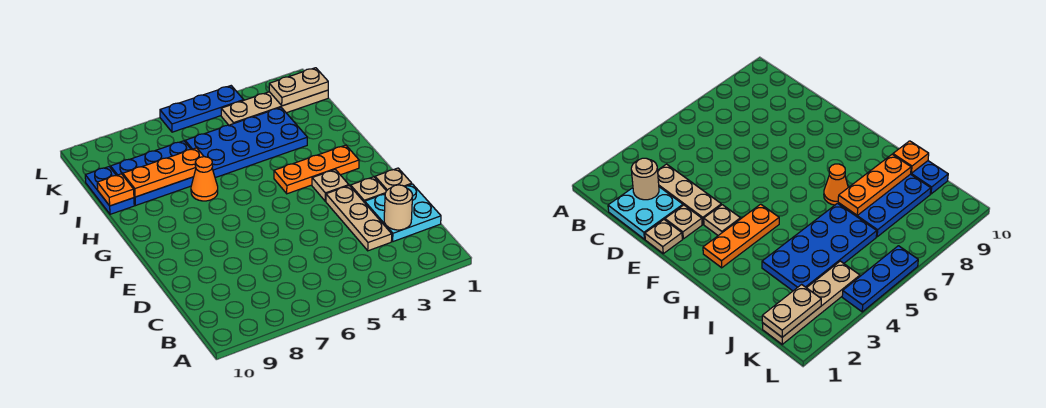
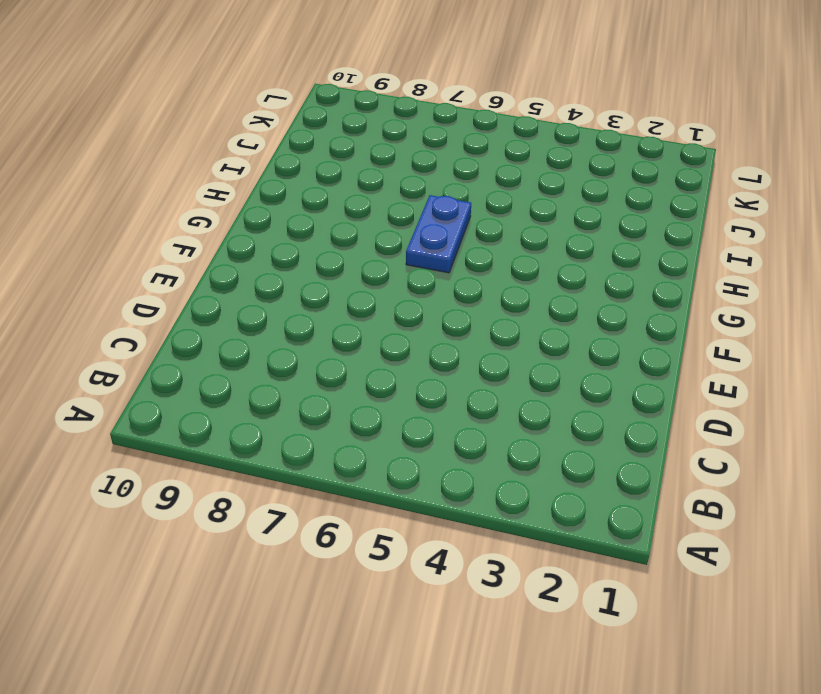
blue 1x2 plate [406,195,471,273] -> blue 1x2 plate moved to [85,167,134,214]
none -> cyan 2x2 plate [365,184,441,242]
none -> tan 1x3 plate [326,186,392,251]
none -> tan 1x1 plate [375,168,412,191]

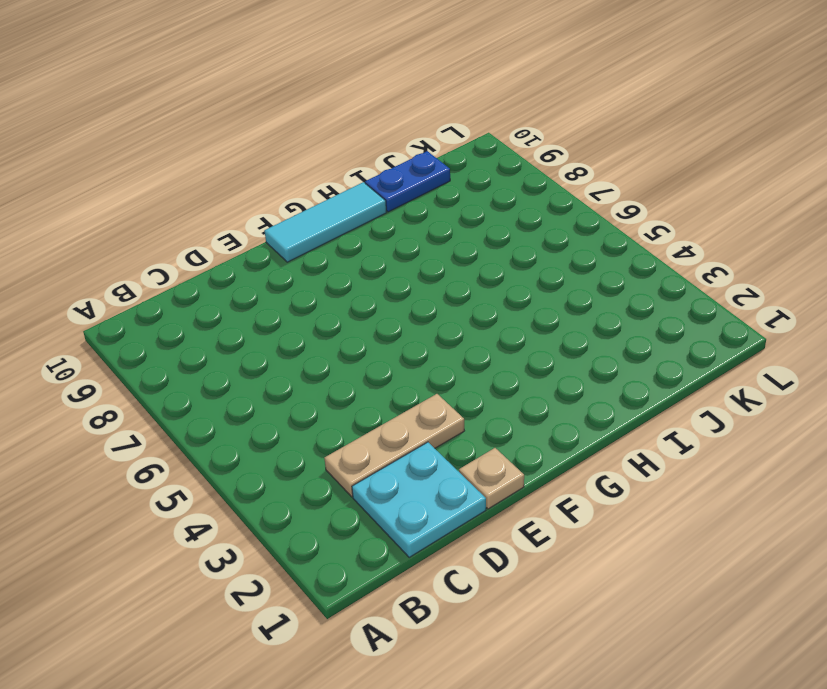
cyan 1x3 tile [265,182,387,262] -> none
none -> tan 1x1 plate [351,177,386,203]
none -> tan 1x1 plate [312,170,349,201]
none -> orange 1x3 plate [274,145,359,194]

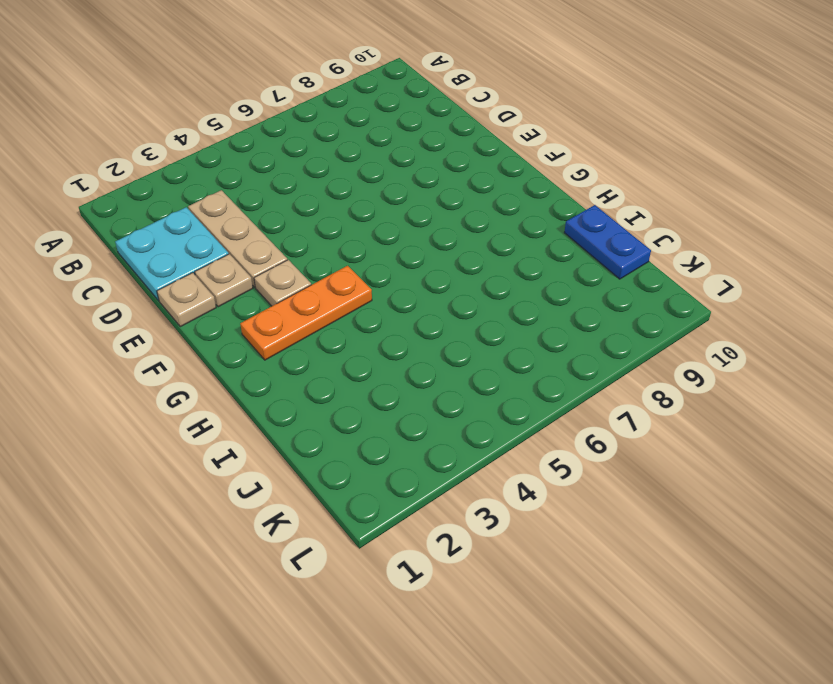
none -> orange 1x1 cone [191,157,218,201]
none -> blue 2x4 plate [185,108,307,178]
none -> blue 2x3 plate [111,141,193,206]

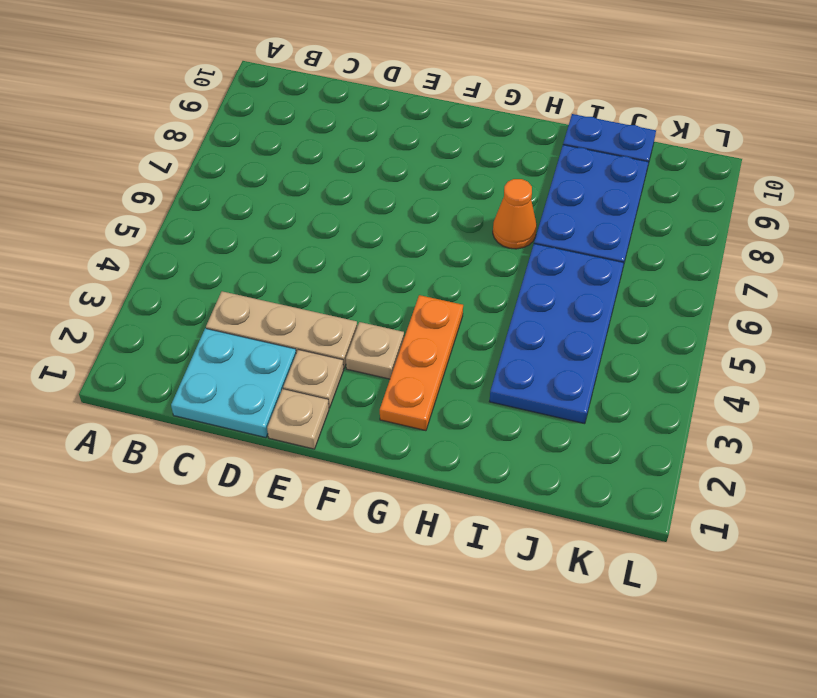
none -> tan 1x4 plate [221,90,328,125]
none -> blue 1x3 plate [160,86,244,132]
none -> tan 1x1 round brick [384,185,413,230]

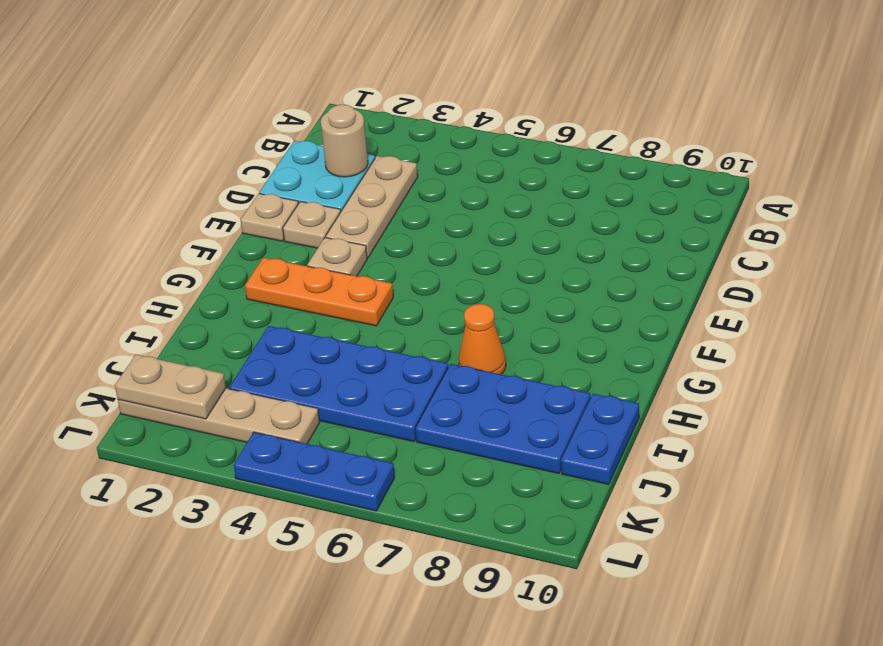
none -> orange 1x3 plate [123,148,204,197]
none -> orange 1x1 plate [97,174,134,206]

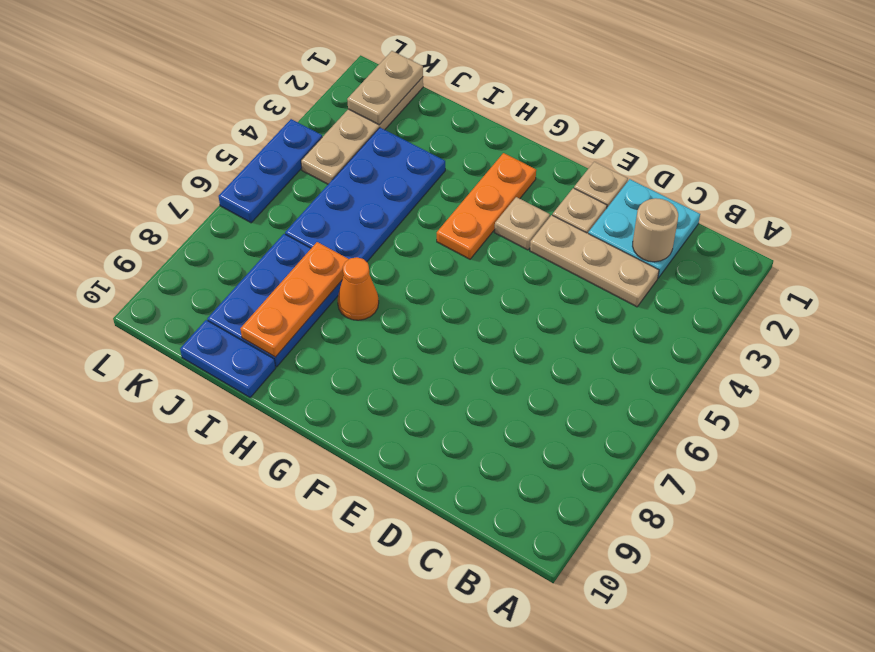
none -> orange 1x1 plate [97,174,134,206]

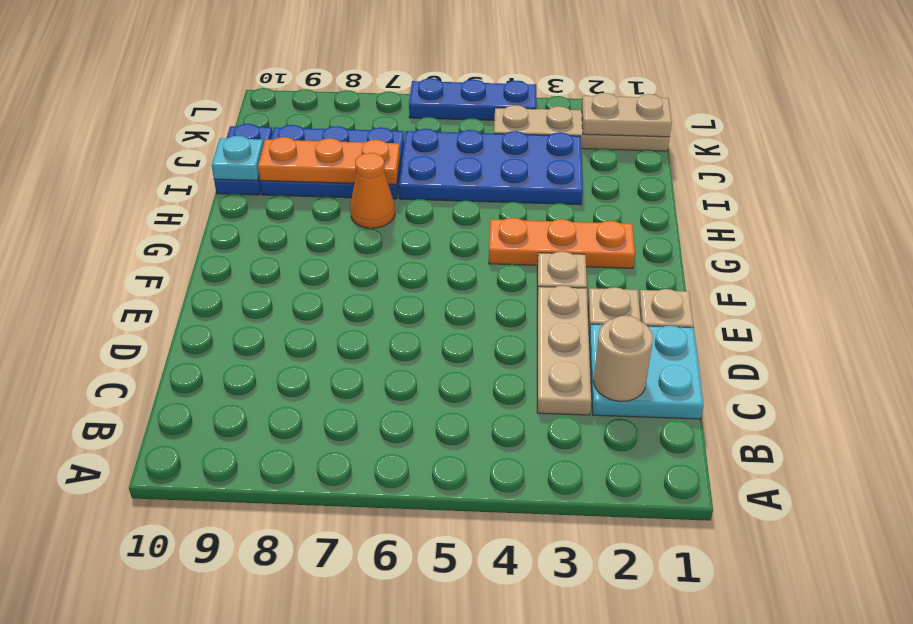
cyan 1x1 plate [212,136,263,180] -> orange 1x1 plate [97,174,134,206]

